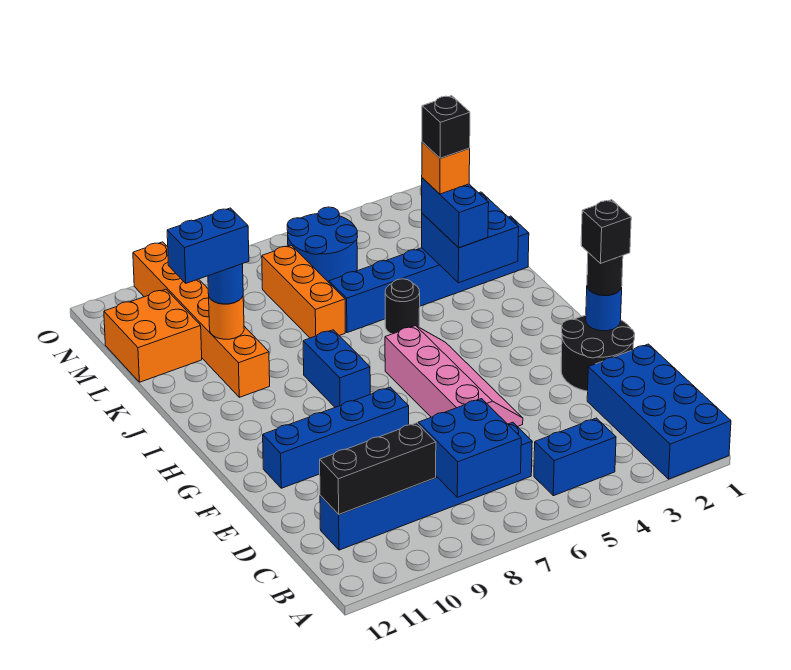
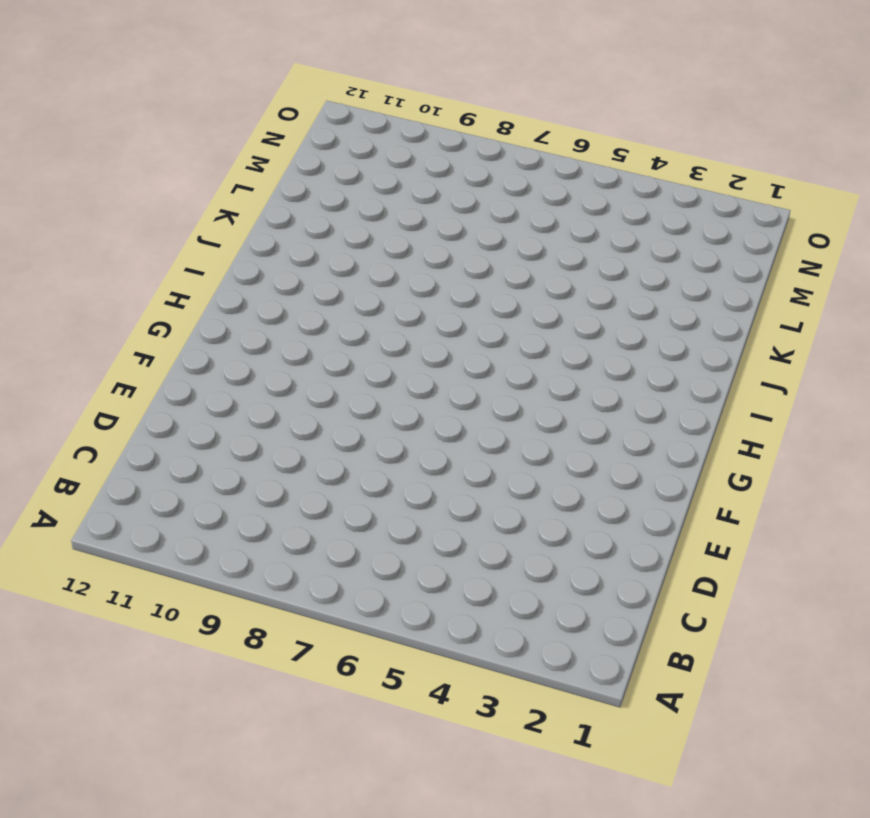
none -> blue 2x4 brick [587,344,731,479]
none -> blue 1x2 brick [534,418,616,496]
none -> blue 1x6 brick [320,422,532,550]

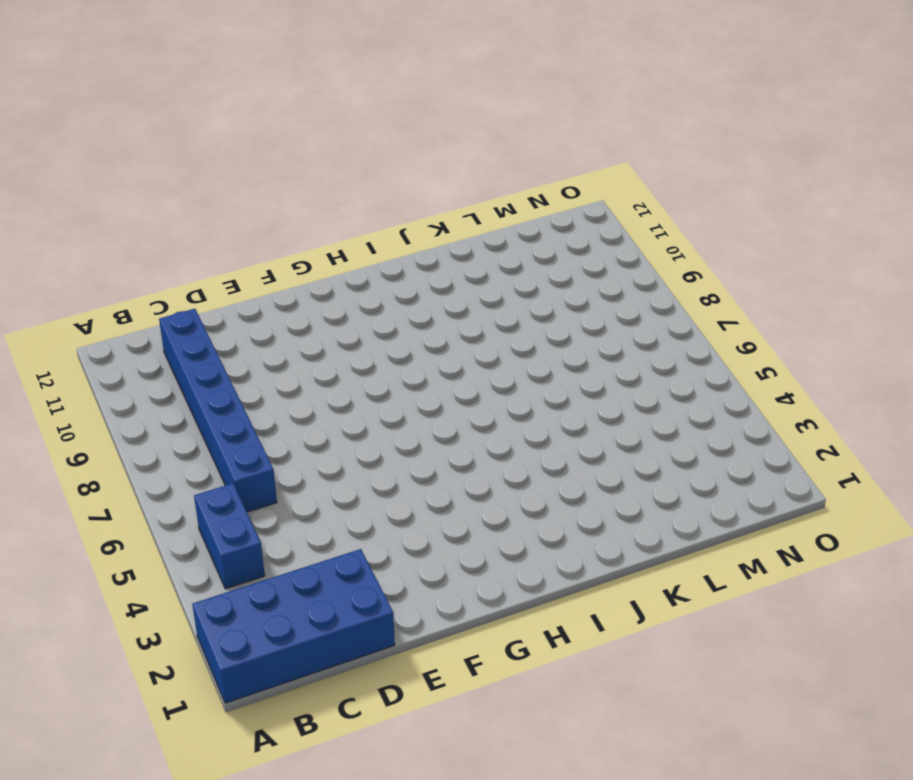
none -> black 2x2 round brick [561,316,635,391]
none -> pink 2x4 slope [385,326,523,427]
none -> blue 1x4 brick [263,387,409,488]

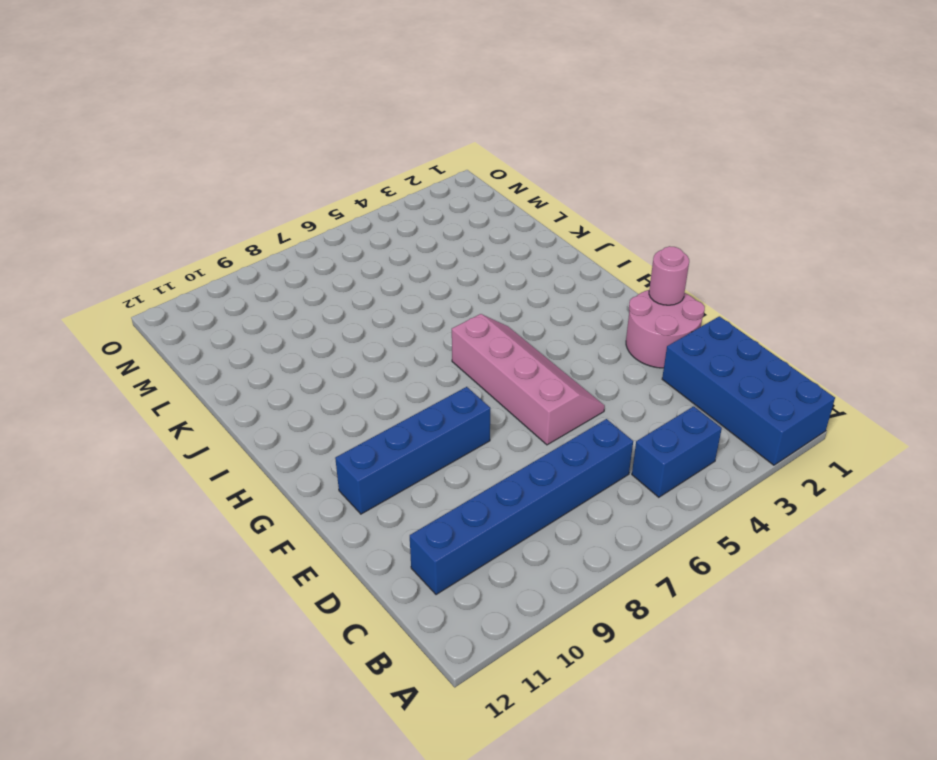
pink 2x2 round brick [626,290,705,368] -> black 2x2 round brick [561,316,635,391]
pink 1x1 round brick [649,246,689,305] -> blue 1x1 round brick [586,288,622,331]
none -> blue 1x2 brick [303,330,370,407]
none -> black 1x1 round brick [385,279,420,334]
none -> orange 1x6 brick [133,242,270,397]

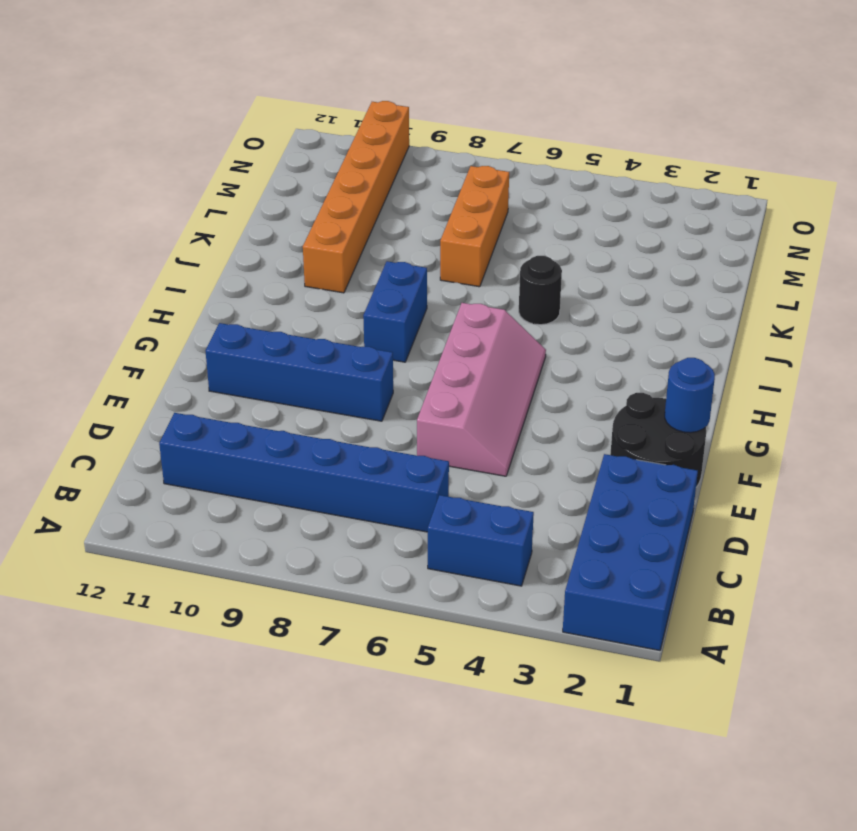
none -> blue 1x6 brick [329,216,529,333]
none -> orange 2x2 brick [104,289,202,382]
none -> blue 2x2 round brick [287,207,357,282]

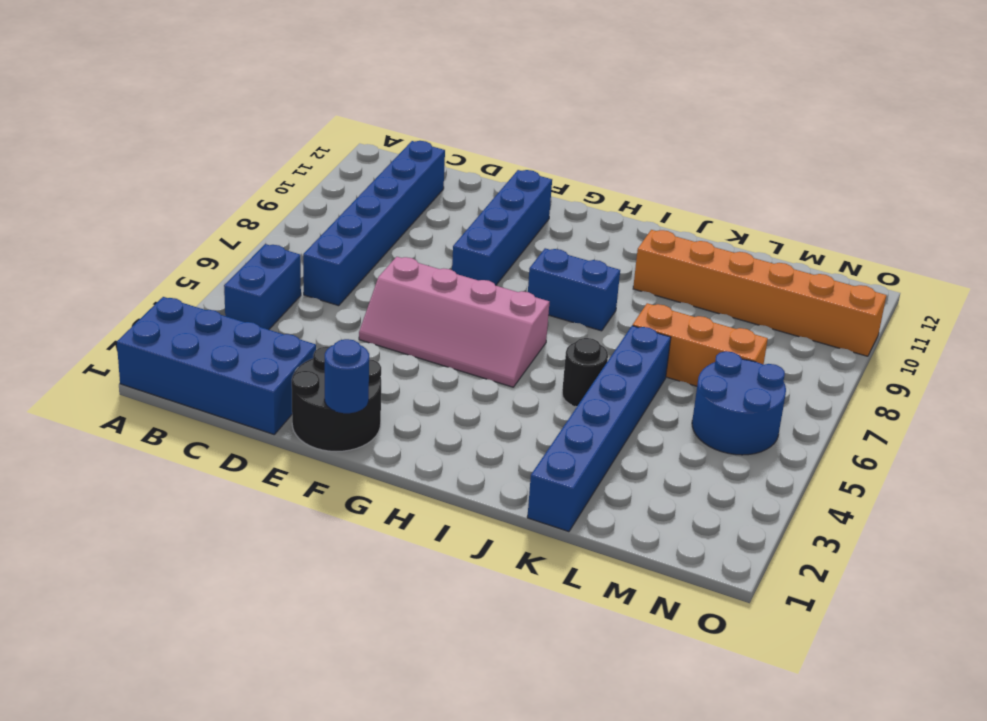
none -> orange 2x2 brick [104,289,202,382]
none -> blue 2x2 brick [418,399,521,497]
none -> black 1x3 brick [320,423,436,514]

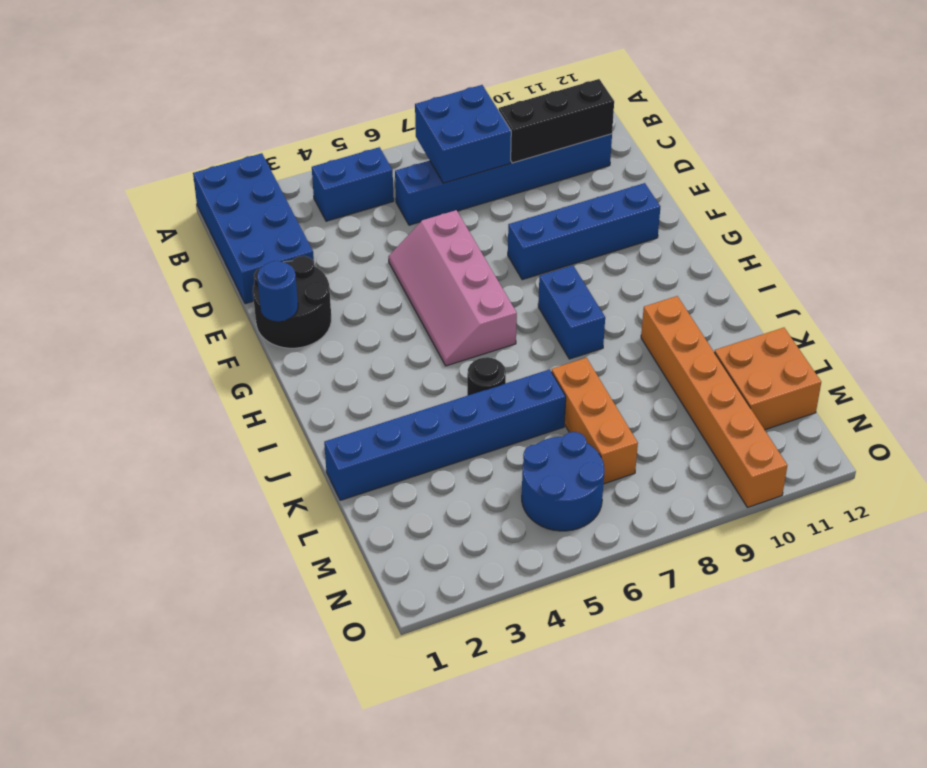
none -> blue 2x2 brick [422,192,519,283]
none -> orange 1x1 round brick [209,296,244,339]
none -> black 1x1 round brick [587,253,623,295]

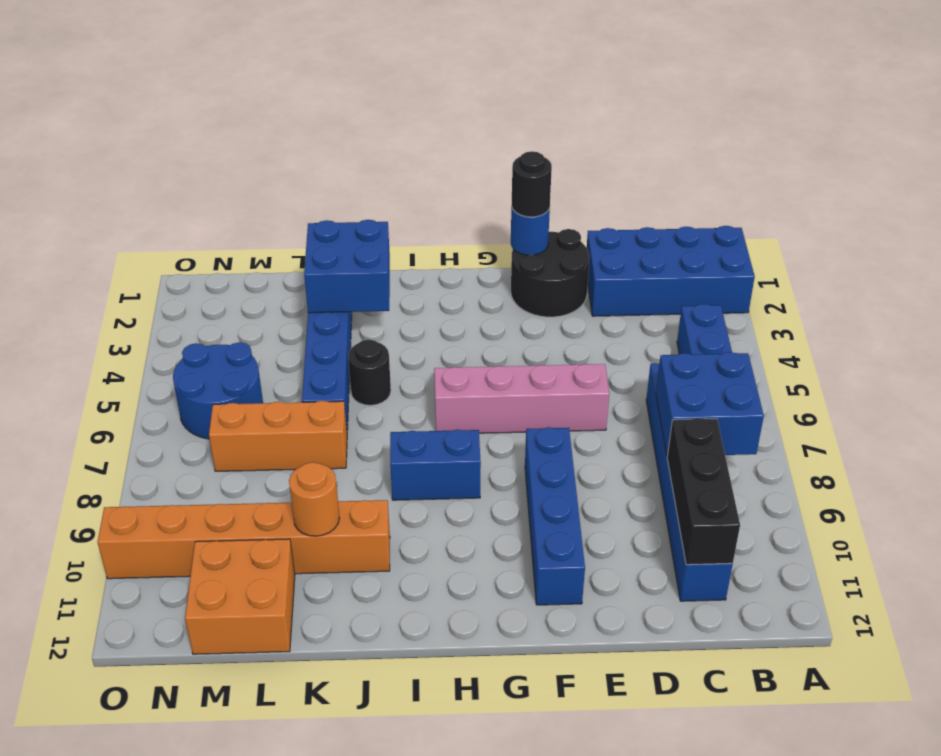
none -> blue 1x2 brick [421,178,489,248]
none -> blue 1x1 round brick [208,264,243,304]
none -> black 1x1 brick [581,200,631,264]

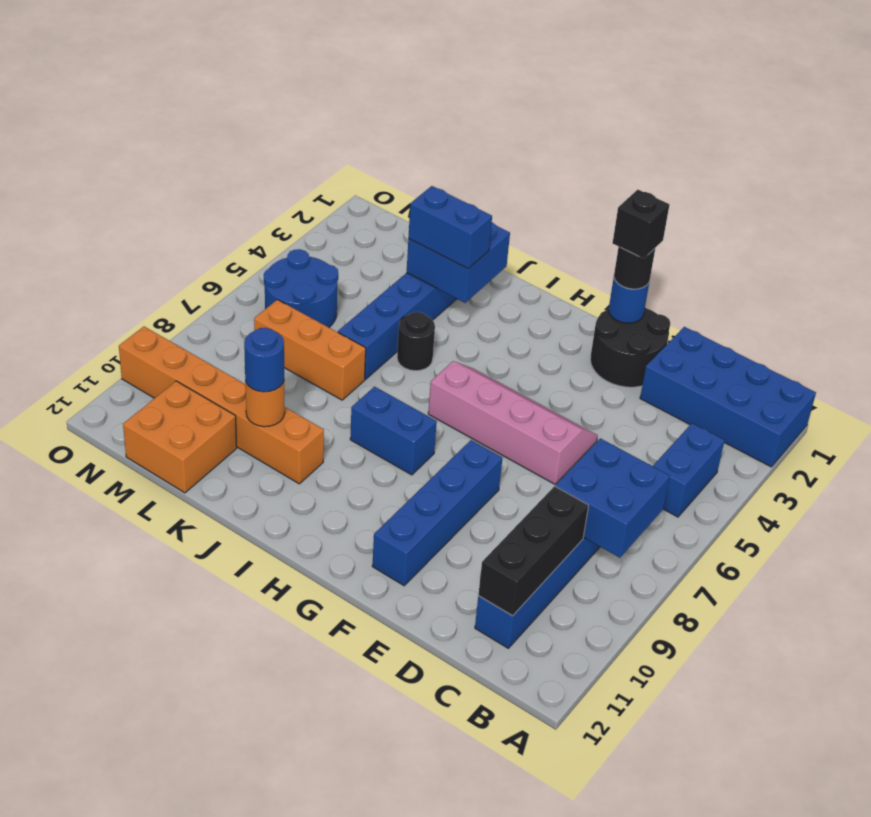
none -> orange 1x1 brick [422,142,470,194]
none -> blue 1x2 brick [167,208,249,283]
none -> black 1x1 brick [422,96,470,158]

